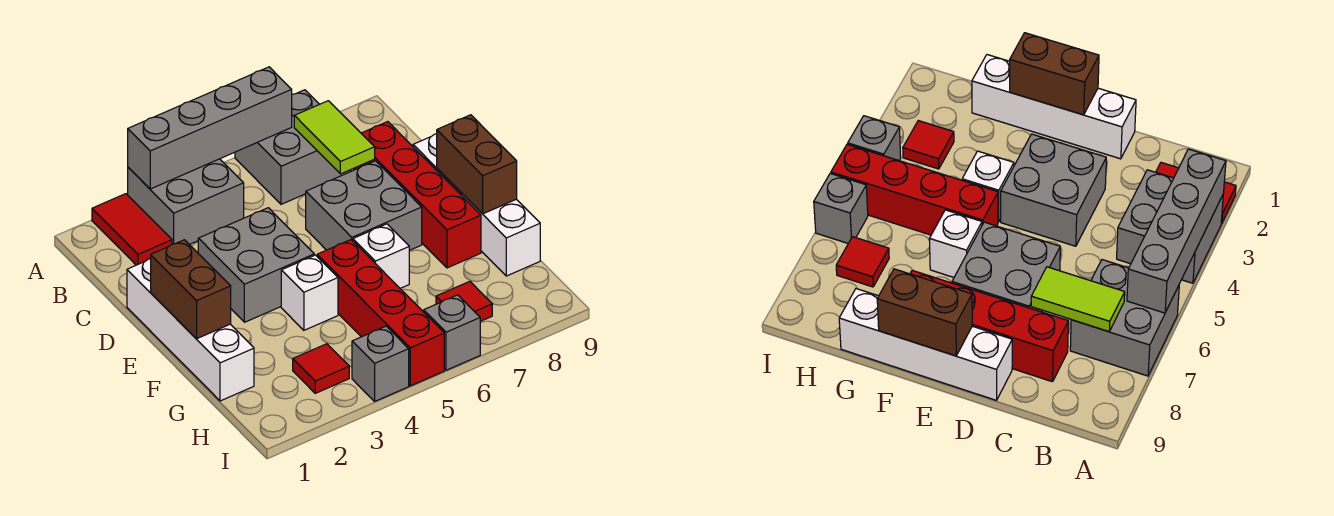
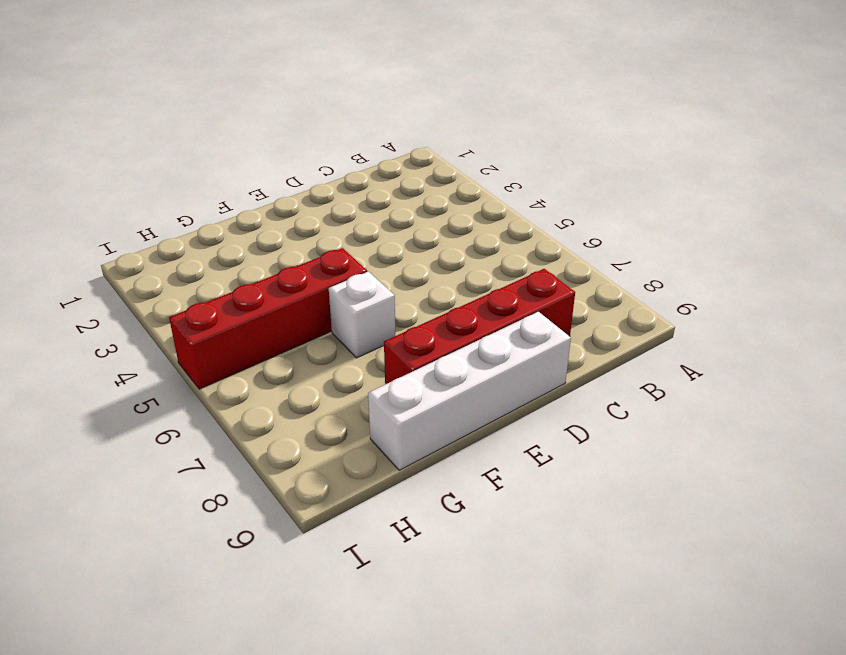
none -> red 1x2 tile [92,194,172,265]
none -> grey 2x2 brick [128,159,244,245]
none -> grey 2x2 brick [235,90,351,204]

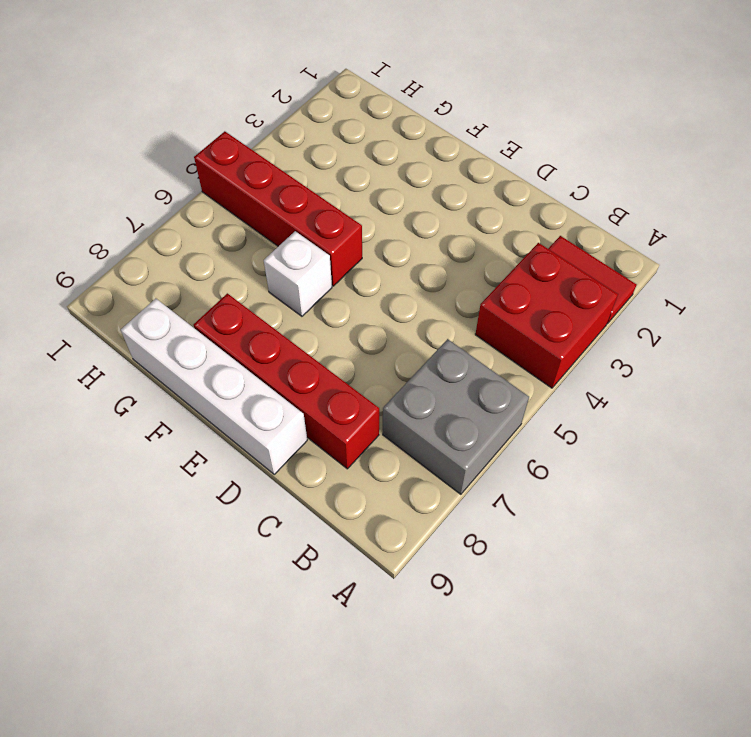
red 2x2 brick [475,243,618,388] -> grey 2x2 brick [128,159,244,245]
none -> white 1x4 brick [127,259,254,401]
none -> grey 2x2 brick [198,208,314,322]
none -> grey 2x2 brick [306,161,422,250]

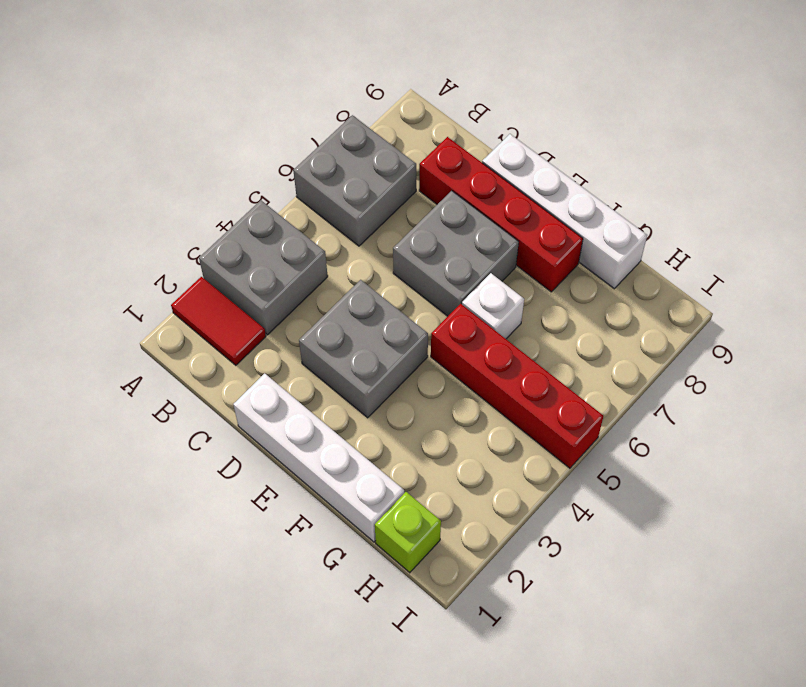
lime 1x1 brick [375,492,441,573] -> none
none -> white 1x1 brick [281,255,338,330]
none -> red 1x1 tile [293,344,349,393]
none -> red 1x1 tile [436,281,492,321]

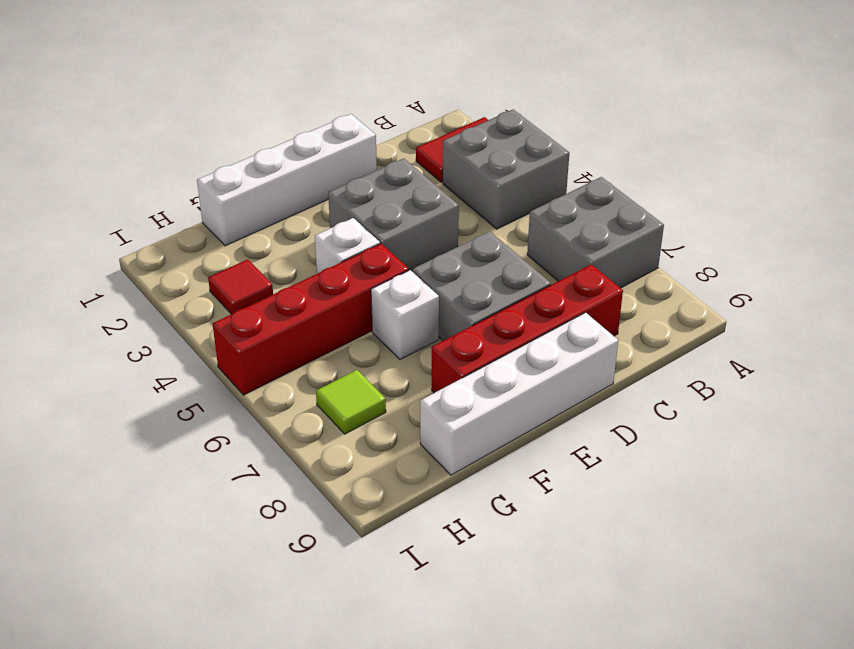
lime 1x1 tile [316,370,386,434] -> red 1x1 tile [436,281,492,321]
none -> grey 1x1 brick [352,326,409,401]
none -> grey 1x1 brick [424,295,480,370]
none -> grey 1x4 brick [128,67,292,189]

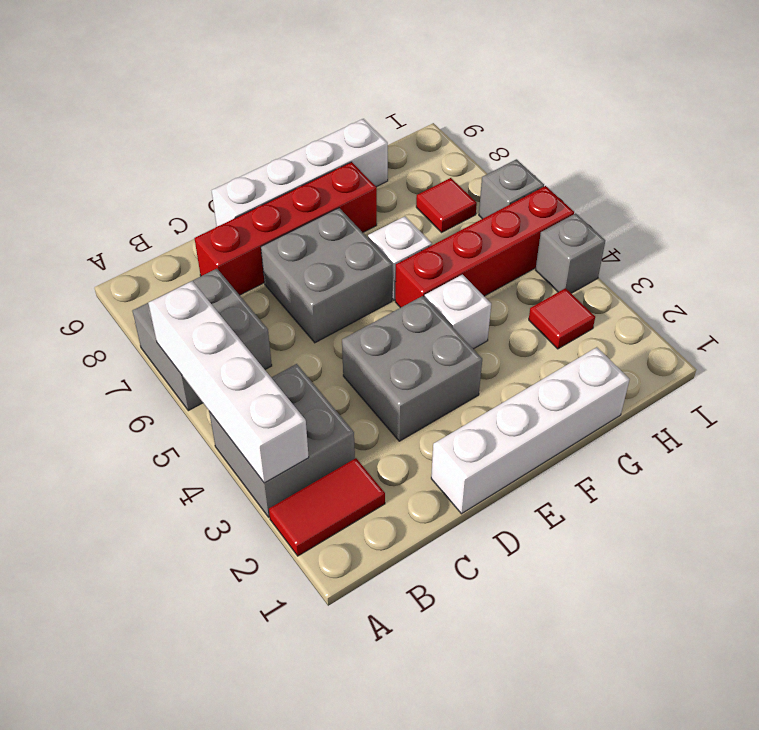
white 1x4 brick [148,281,309,483] -> grey 1x4 brick [128,67,292,189]
none -> lime 1x2 tile [294,101,375,174]
none -> brown 1x2 brick [151,240,231,339]
none -> brown 1x2 brick [437,115,517,214]

